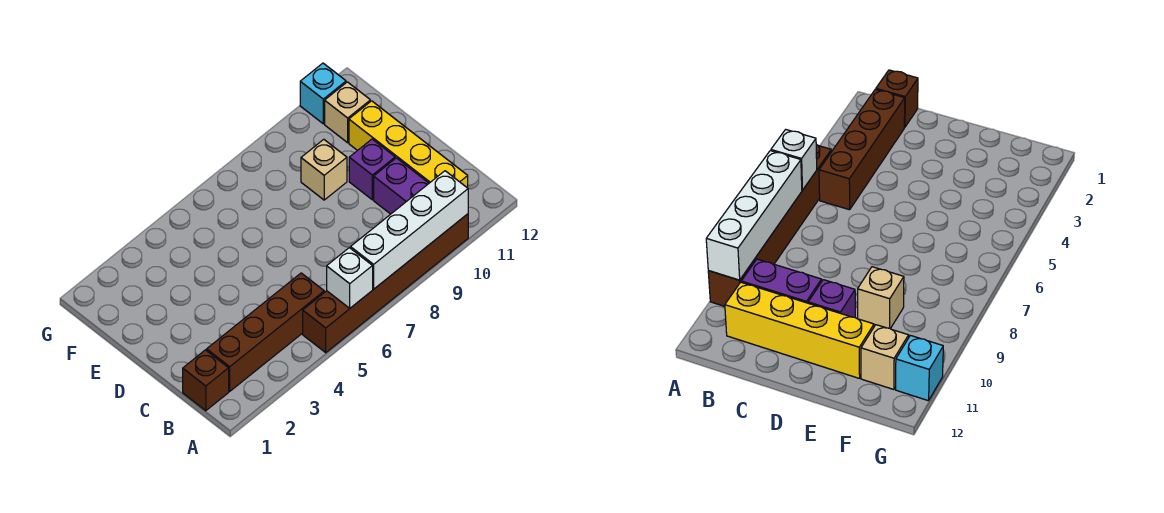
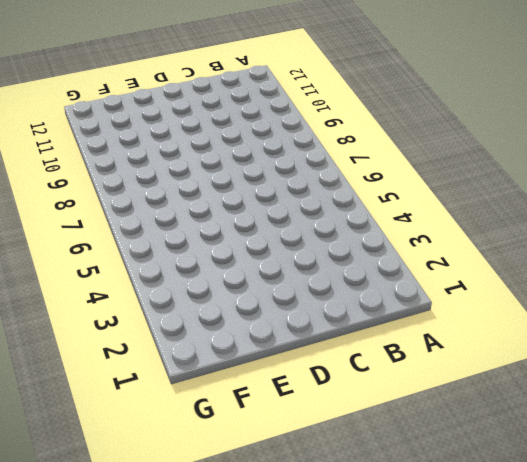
none -> brown 1x6 brick [303,214,468,353]
none -> brown 1x1 brick [183,350,229,411]

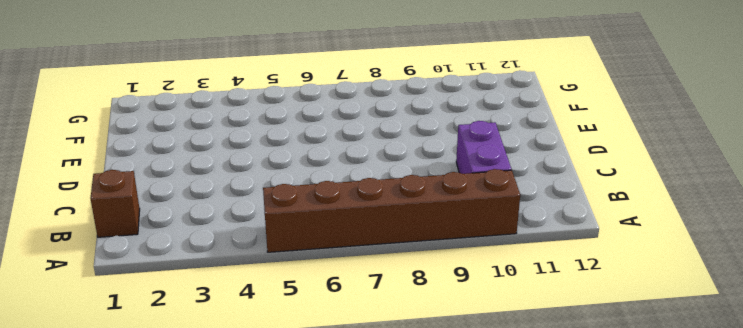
none -> brown 1x4 brick [207,273,324,391]
none -> yellow 1x4 brick [349,101,468,188]

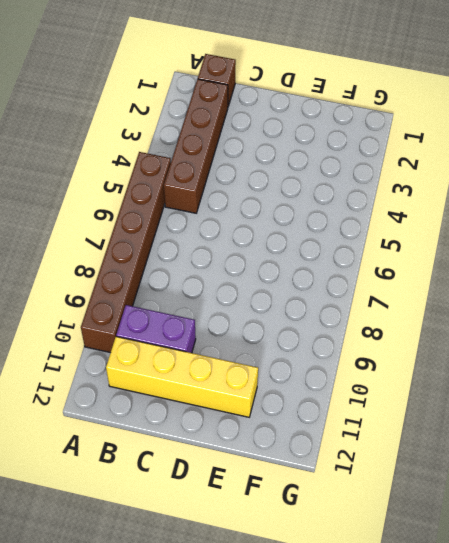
none -> purple 1x1 brick [349,139,395,200]
none -> tan 1x1 brick [301,139,347,200]

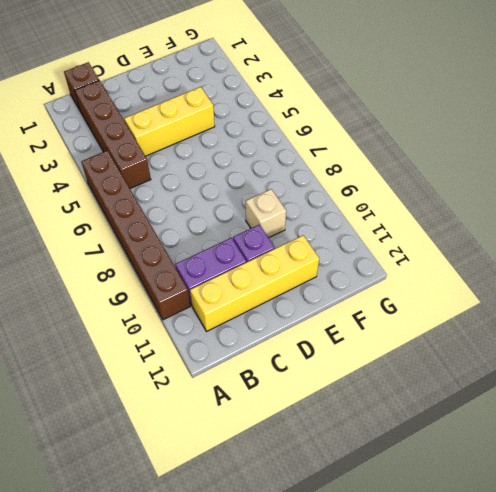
yellow 1x3 brick [124,87,215,156] -> none
none -> tan 1x1 brick [325,82,370,143]
none -> cyan 1x1 brick [300,63,346,124]

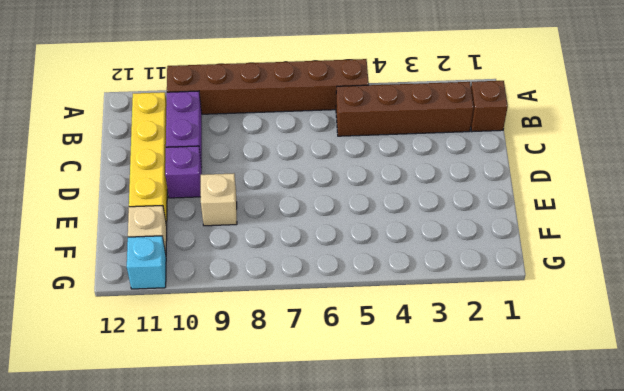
none -> white 1x1 brick [327,248,373,308]
none -> white 1x4 brick [351,171,468,289]

